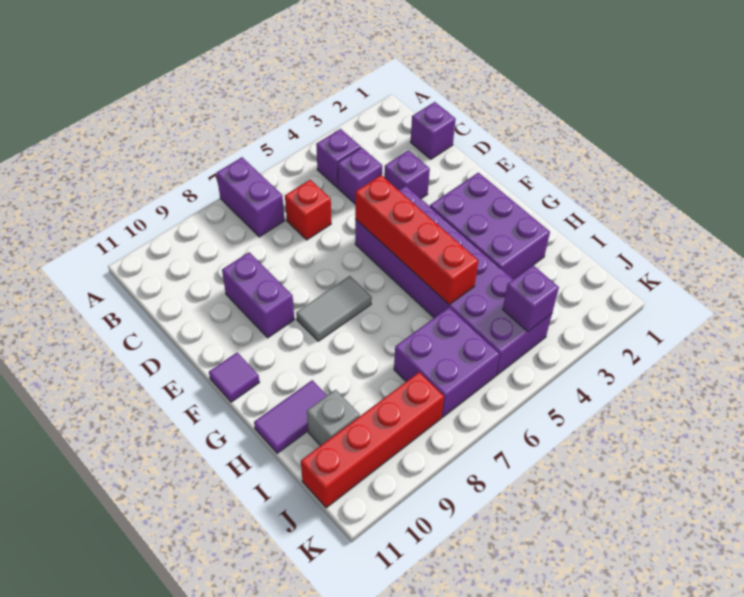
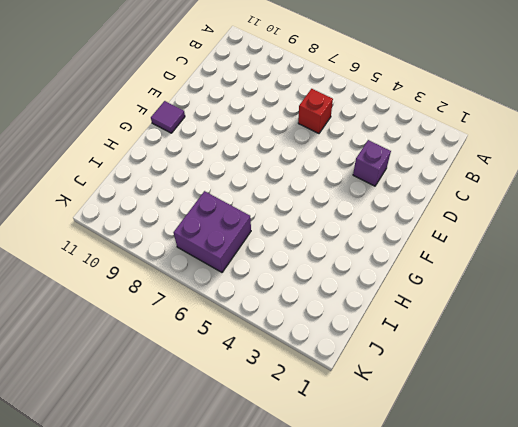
none -> purple 1x2 brick [217,157,285,237]
none -> purple 1x1 brick [316,129,361,187]
none -> purple 1x1 brick [411,102,456,159]

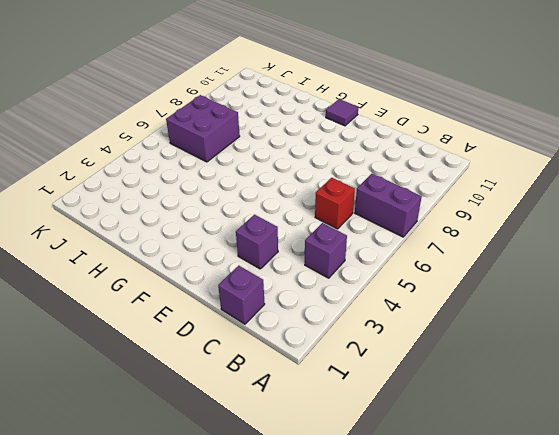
none -> purple 1x1 brick [338,147,382,204]
none -> purple 1x2 brick [222,252,294,338]
none -> purple 2x6 brick [355,186,552,376]

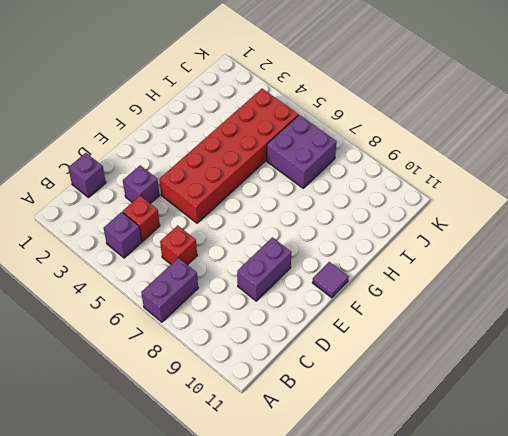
red 1x1 brick [123,196,160,241] -> purple 1x1 brick [338,147,382,204]
red 2x6 brick [159,89,298,223] -> purple 2x6 brick [355,186,552,376]
none -> purple 2x3 brick [430,173,550,279]
none -> grey 1x2 tile [296,276,372,341]
none -> purple 1x2 tile [254,380,327,453]

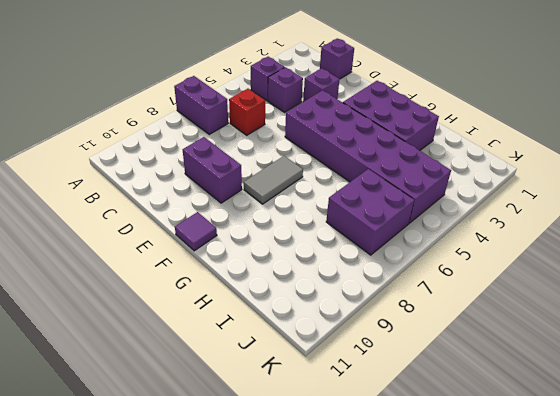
none -> purple 1x2 tile [254,380,327,453]
none -> grey 1x1 brick [307,390,360,446]
none -> red 1x4 brick [301,372,444,508]

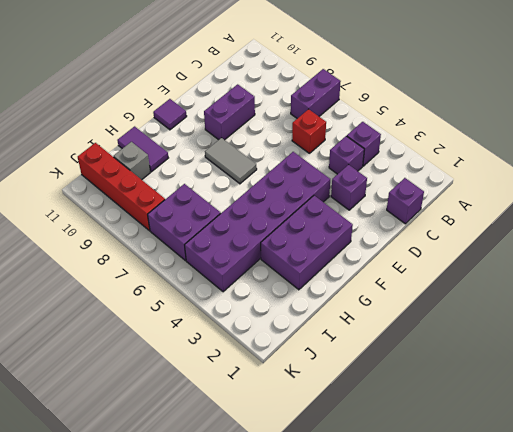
none -> red 1x4 brick [355,175,478,304]
none -> purple 1x1 brick [503,265,559,331]

